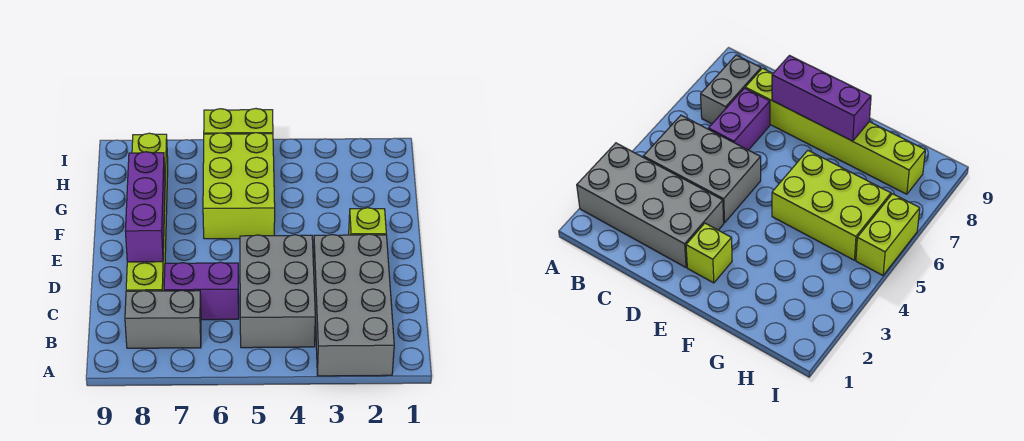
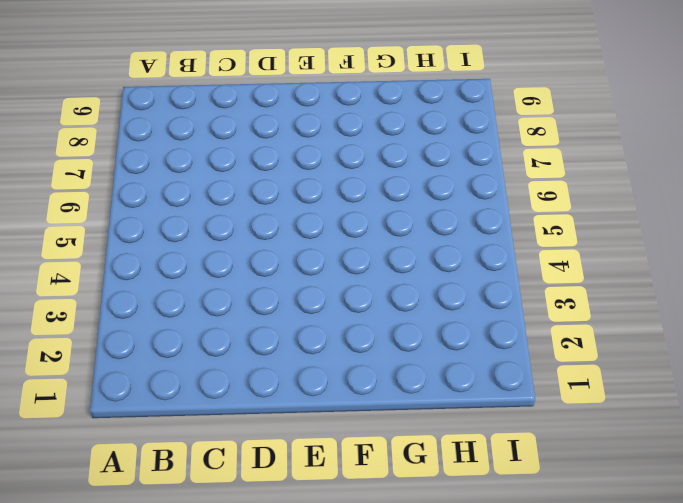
none -> grey 2x4 brick [313,234,394,376]
none -> grey 2x3 brick [240,235,315,348]

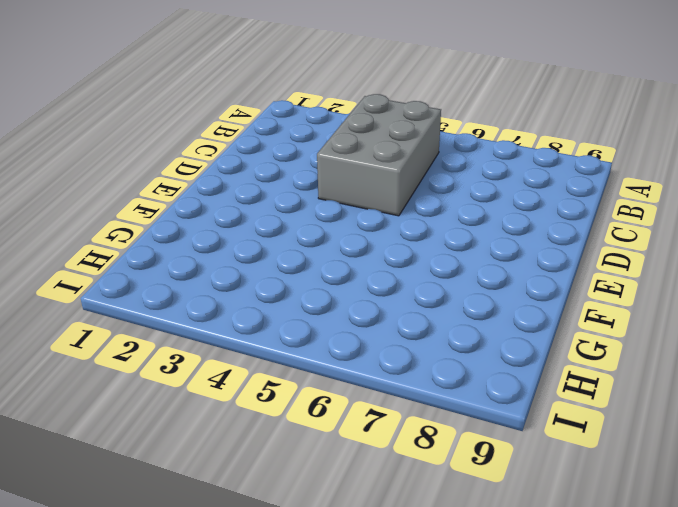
none -> grey 2x4 brick [313,234,394,376]
none -> grey 1x2 brick [125,290,201,348]

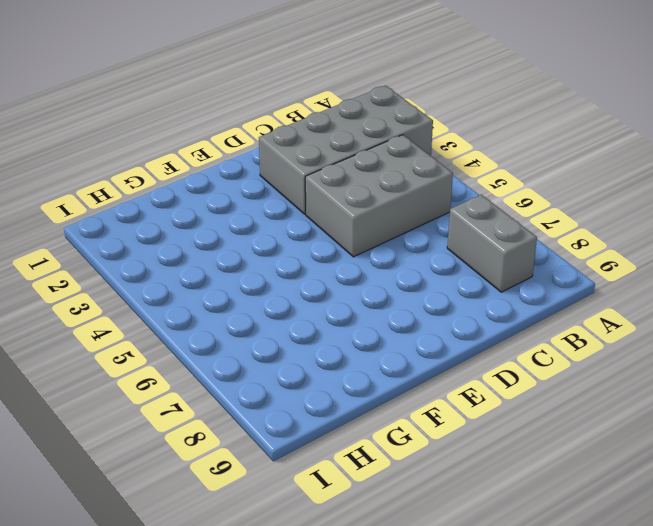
none -> purple 1x2 brick [164,262,239,320]
none -> lime 1x6 brick [126,133,168,291]

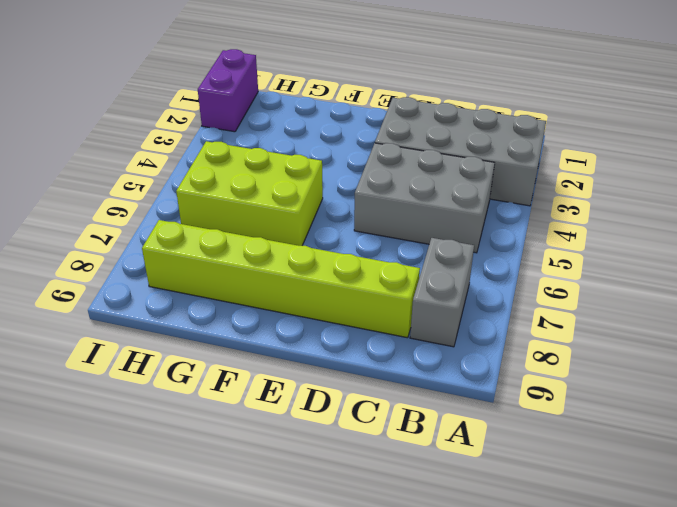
purple 1x2 brick [198,49,258,132] -> purple 1x2 brick moved to [164,262,239,320]
none -> lime 1x1 brick [349,208,386,235]
none -> lime 1x2 brick [204,109,273,134]

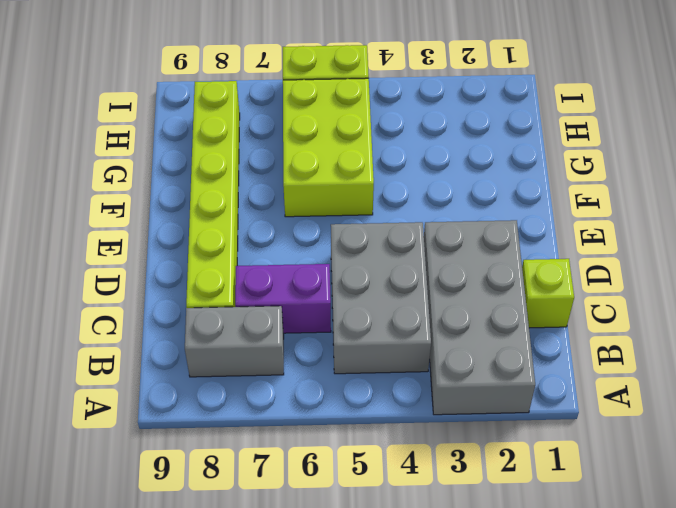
lime 1x1 brick [522,259,574,328] -> lime 1x1 brick moved to [349,208,386,235]
none -> purple 1x3 brick [125,152,165,262]

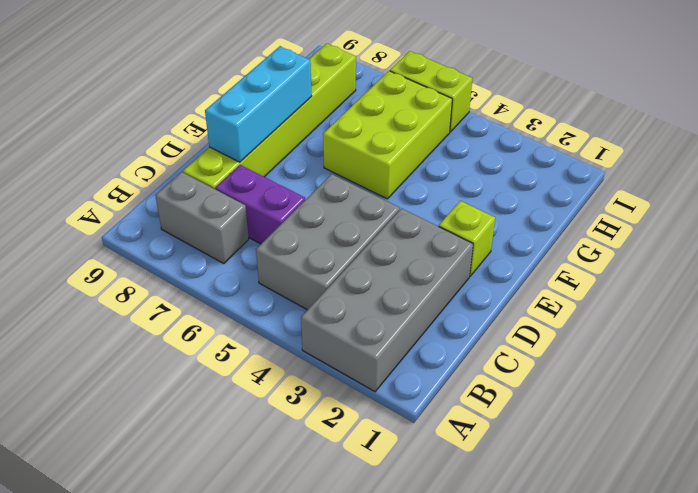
cyan 1x3 brick [205,46,312,162] -> purple 1x3 brick [125,152,165,262]

